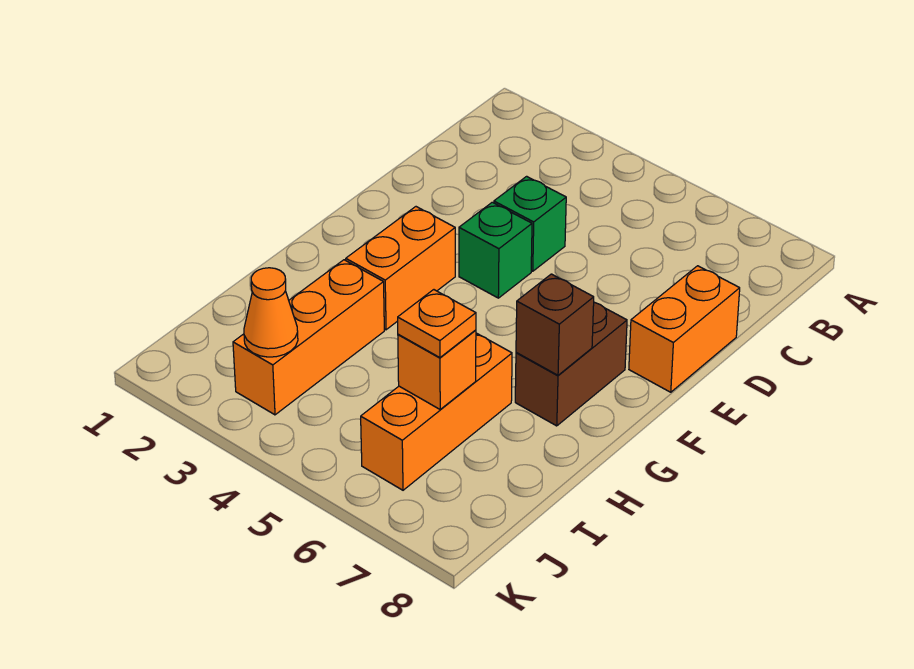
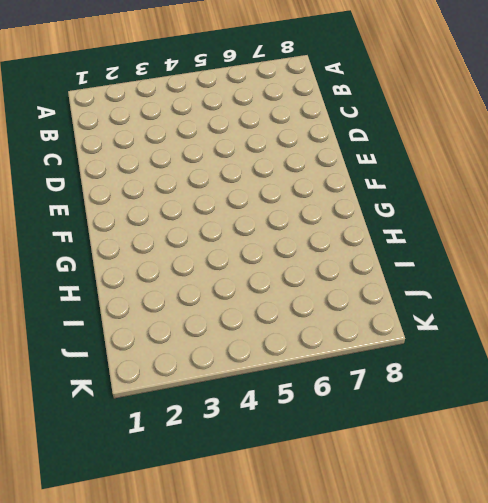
none -> green 1x1 brick [494,176,566,271]
none -> orange 1x2 brick [629,266,740,392]

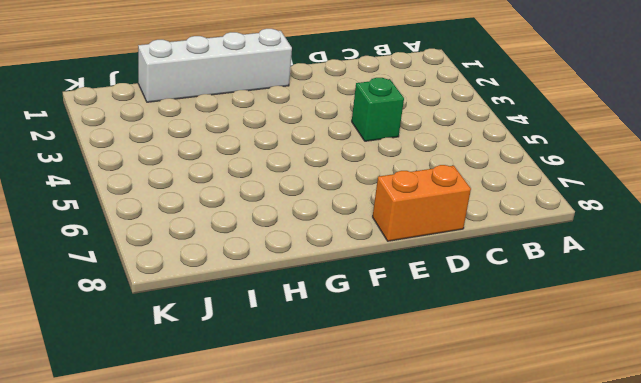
white 1x4 brick [138,29,292,102] -> none
none -> green 1x1 brick [459,202,532,298]
none -> orange 1x2 brick [346,207,455,330]

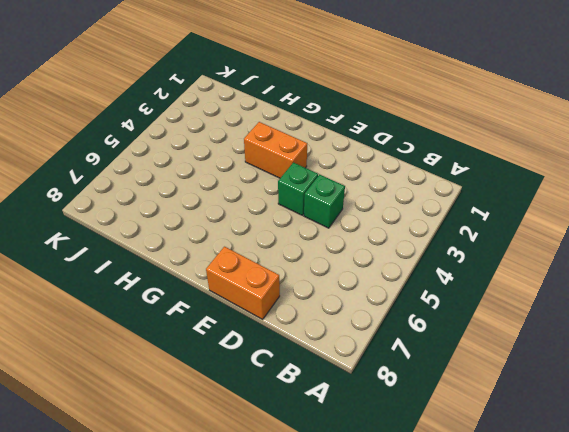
none -> brown 1x2 brick [515,303,627,426]
none -> orange 1x3 brick [233,260,384,415]

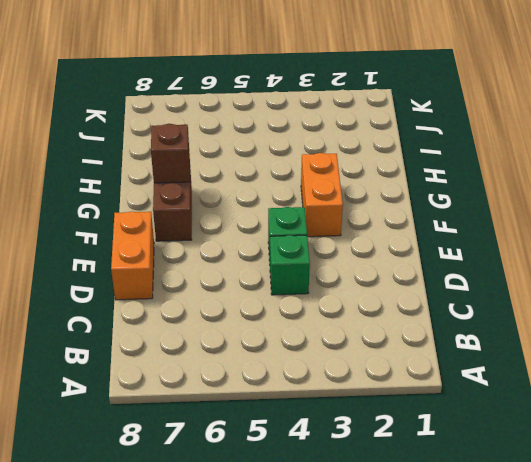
none -> orange 1x3 brick [233,260,384,415]
none -> orange 1x3 brick [361,333,512,490]

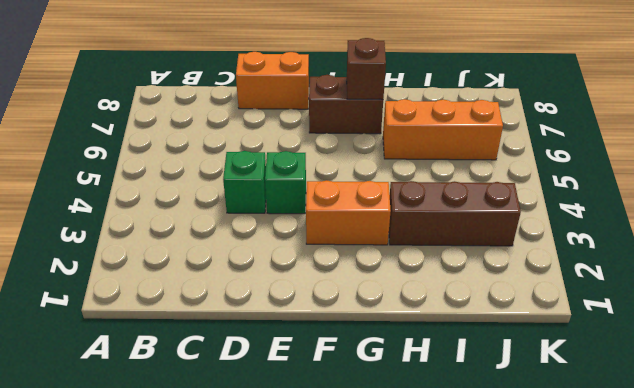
brown 1x3 brick [389,181,521,246] -> orange 1x3 brick [233,260,384,415]
none -> orange 1x1 brick [398,330,476,410]
none -> orange 1x1 cone [244,268,298,357]

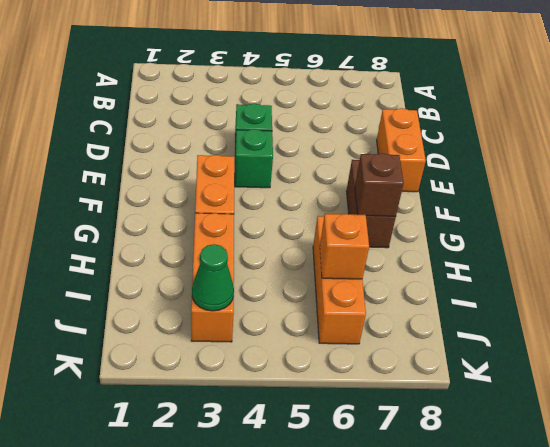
green 1x1 cone [192,244,234,311] -> orange 1x1 cone [244,268,298,357]
none -> orange 1x1 plate [398,290,476,358]

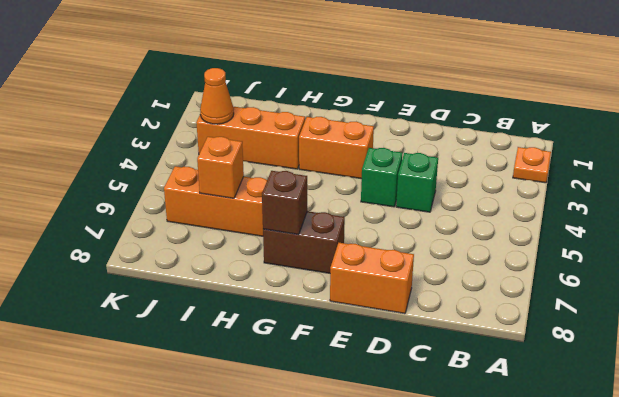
orange 1x1 plate [513,147,551,183] -> orange 1x1 plate moved to [398,290,476,358]

